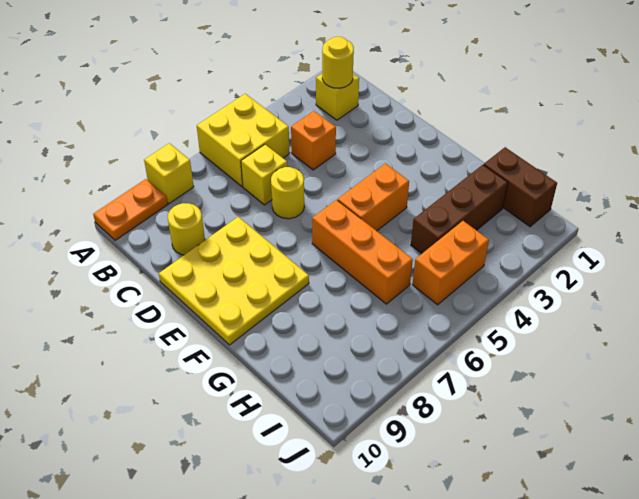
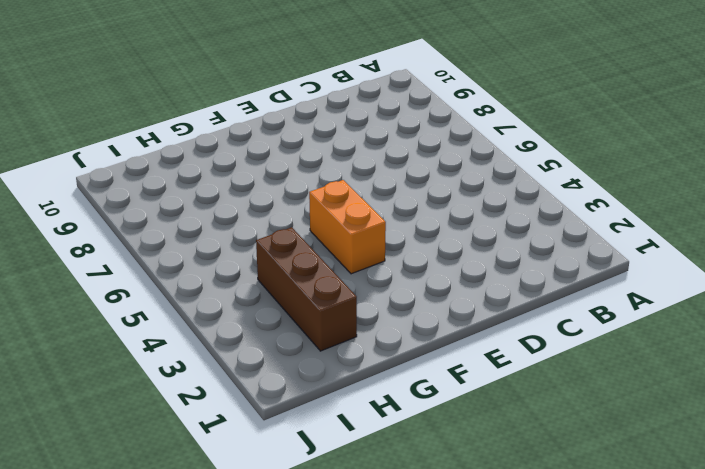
none -> yellow 2x2 brick [197,94,290,186]
none -> yellow 1x1 brick [144,143,194,204]
none -> orange 1x2 plate [93,179,168,240]

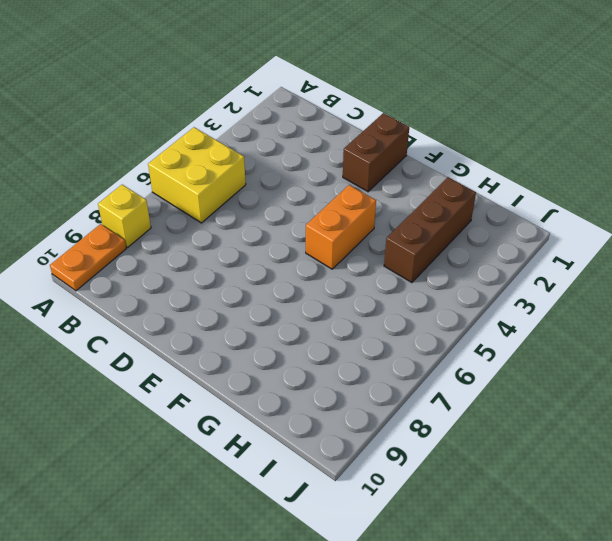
brown 1x2 brick [343,113,409,192] -> brown 1x2 brick turned to [484,147,557,227]
none -> yellow 1x1 brick [316,74,359,120]
none -> orange 1x1 brick [291,111,336,170]
none -> yellow 1x1 brick [241,145,287,205]

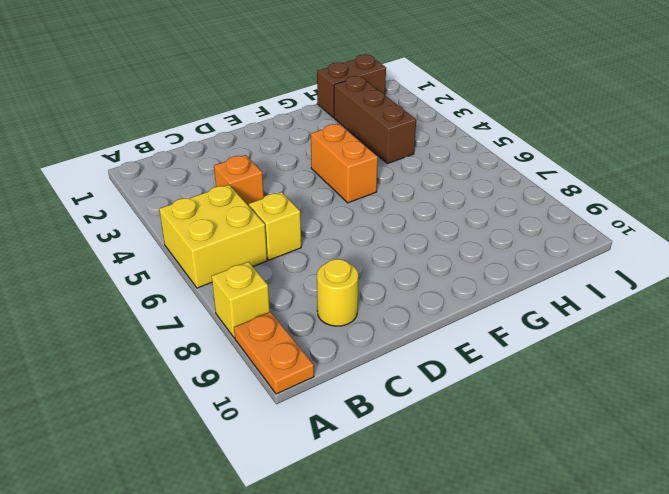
none -> yellow 1x1 brick [316,74,359,120]
none -> yellow 1x1 round brick [271,167,304,219]
none -> yellow 3x3 plate [159,217,309,345]

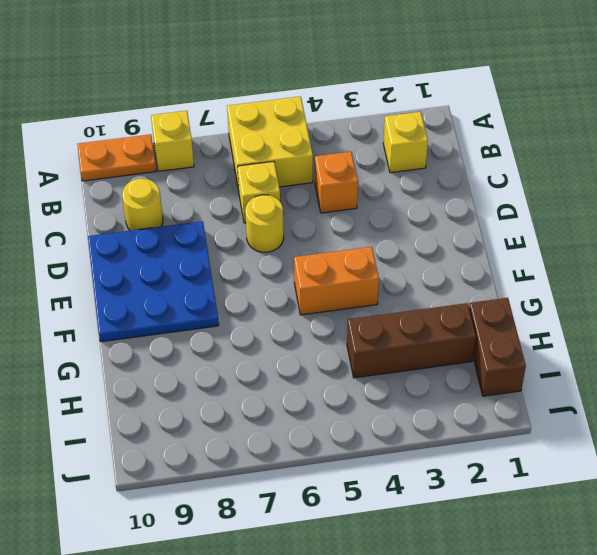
blue 3x3 plate [88,221,219,342] -> yellow 3x3 plate [159,217,309,345]
none -> orange 1x3 brick [312,200,413,304]
none -> orange 1x2 brick [412,221,489,305]
none -> yellow 1x1 round brick [322,37,354,88]

